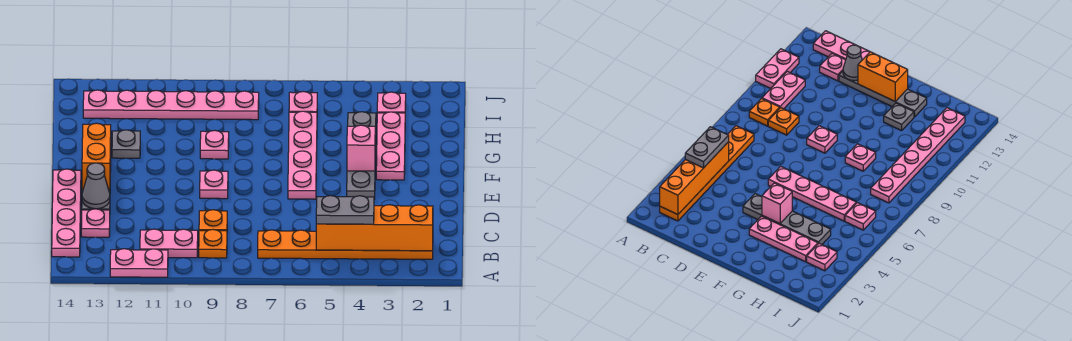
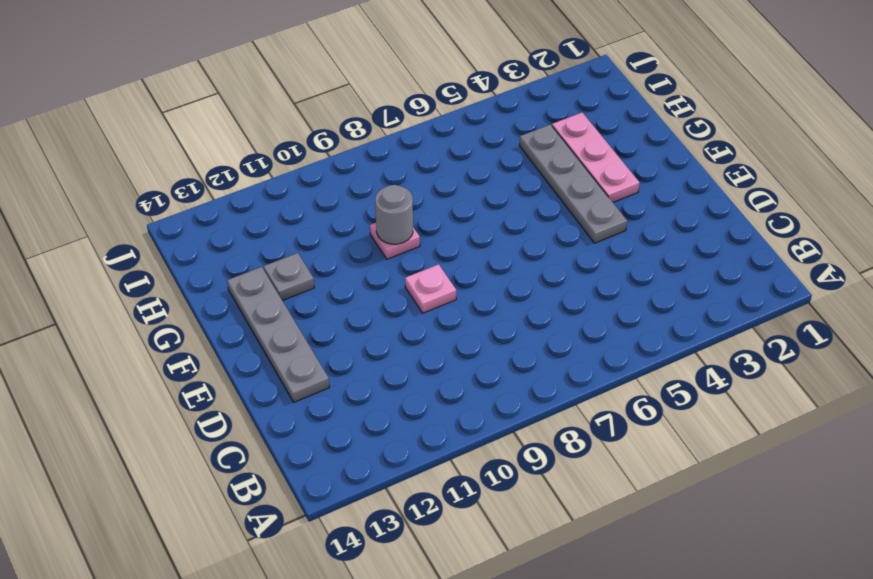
grey 1x1 round brick [375,185,413,244] -> none
none -> pink 1x2 plate [110,249,168,277]
none -> orange 1x6 plate [258,230,433,259]
none -> orange 1x1 plate [199,230,227,258]

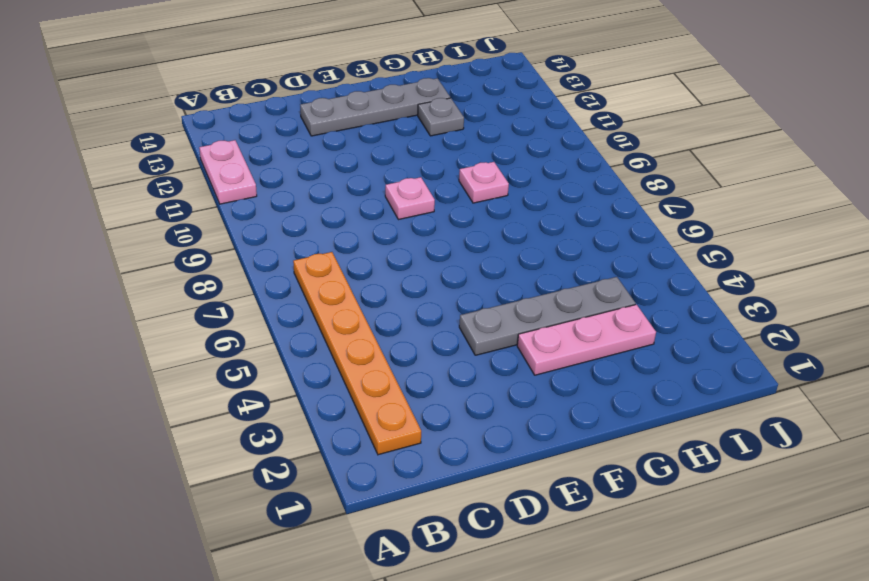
none -> orange 1x1 plate [199,230,227,258]
none -> pink 1x2 plate [140,229,198,258]
none -> pink 1x4 plate [52,169,81,257]

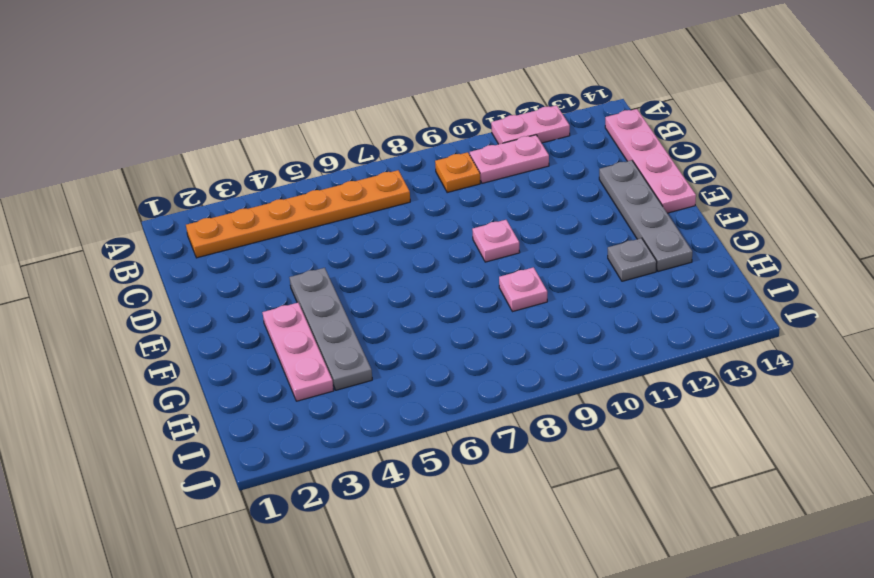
none -> orange 1x1 plate [199,210,227,231]
none -> pink 1x1 plate [81,209,110,237]
none -> pink 1x4 plate [288,111,317,199]

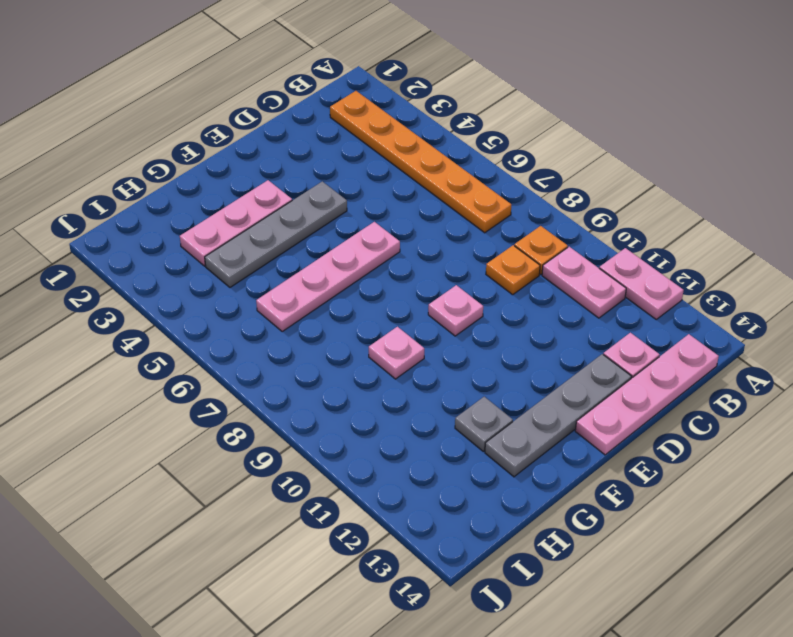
none -> pink 1x1 plate [377,92,406,113]
none -> pink 1x1 plate [289,91,317,112]
none -> pink 1x6 plate [83,90,259,120]

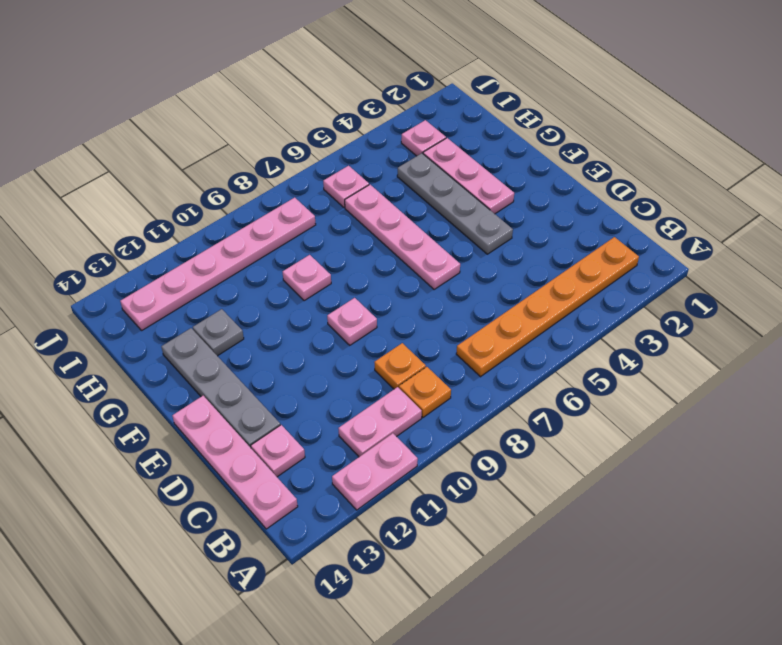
none -> orange 1x4 brick [316,205,433,251]
none -> grey 1x1 cone [82,163,110,209]
none -> orange 1x2 brick [82,123,111,189]

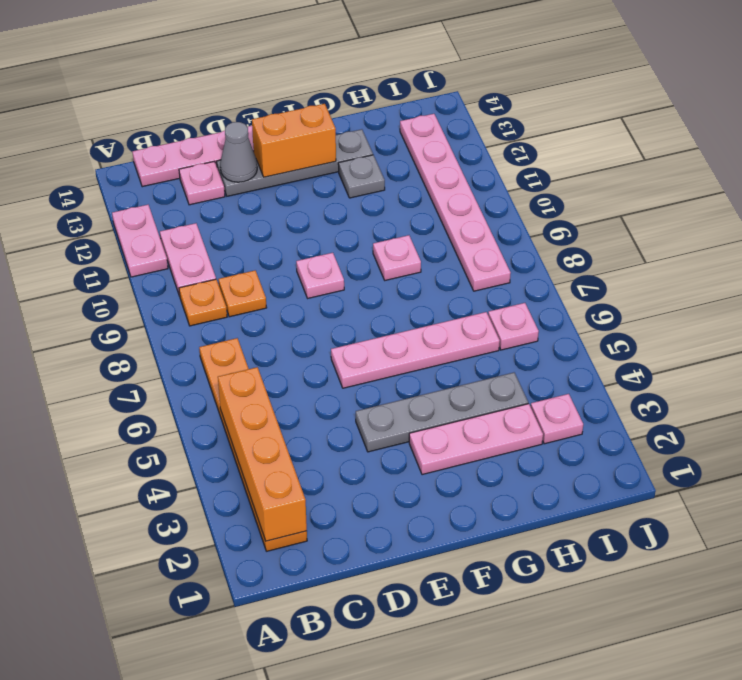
none -> pink 1x1 brick [347,125,375,171]
none -> grey 1x2 plate [316,196,374,224]

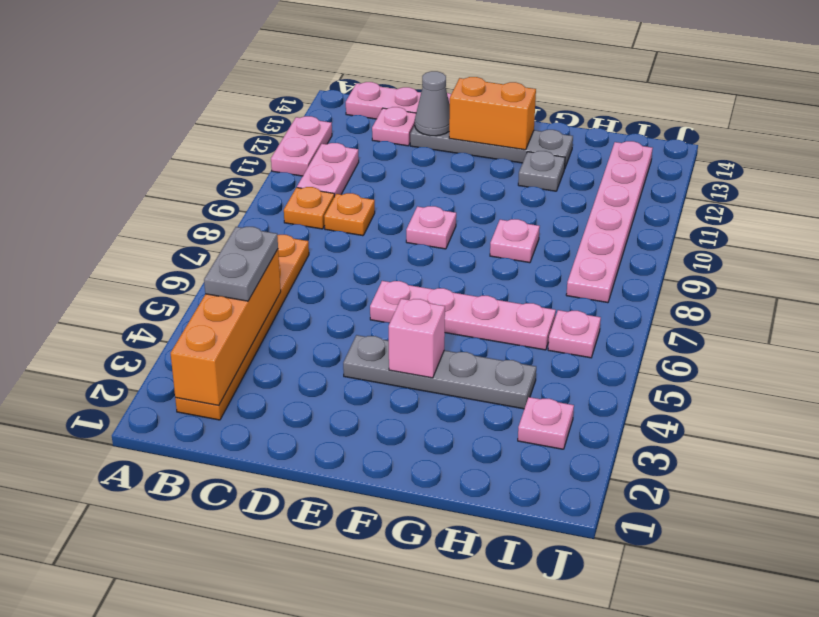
none -> pink 1x3 plate [376,112,405,180]

